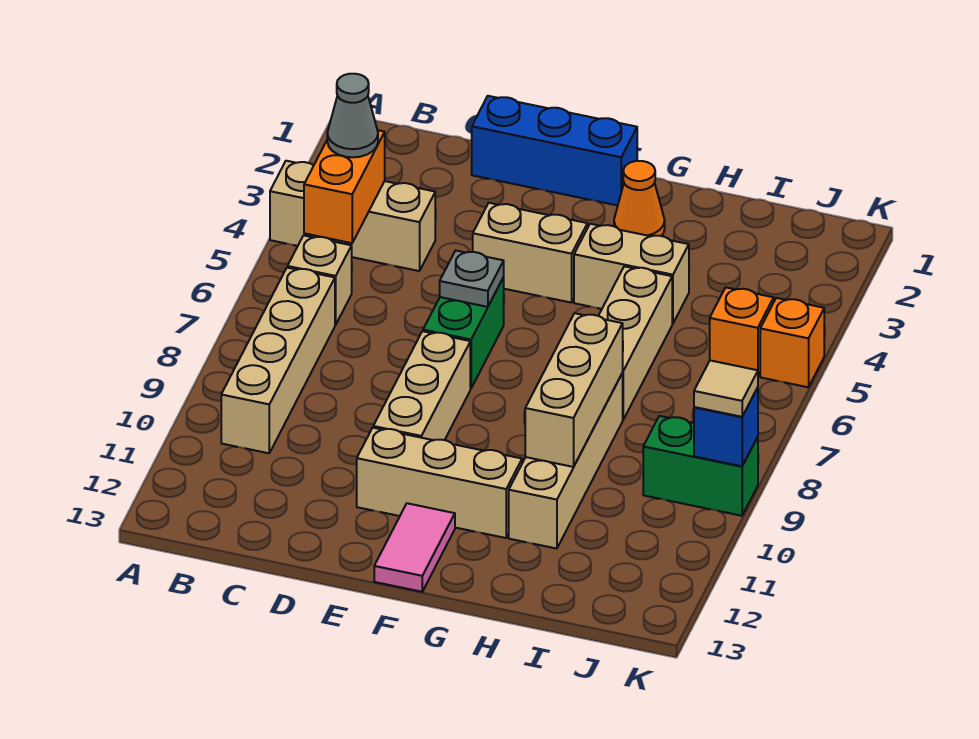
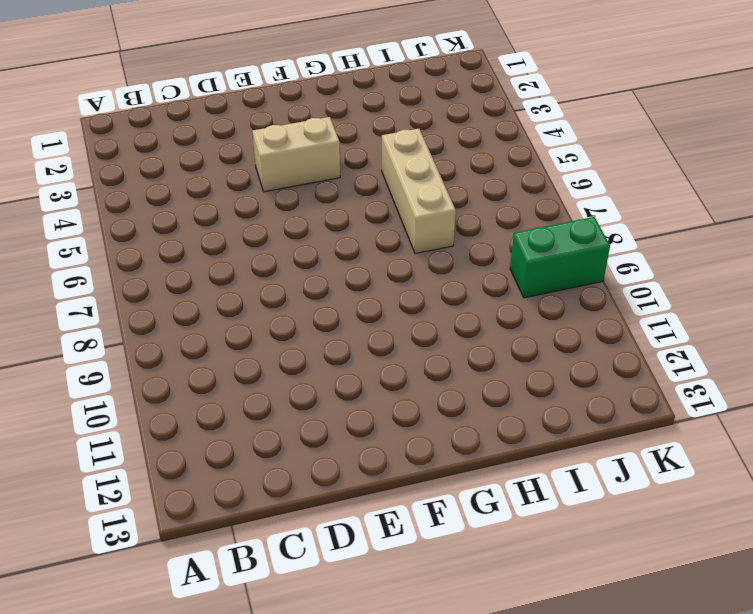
none -> tan 1x3 brick [270,161,435,271]
none -> tan 1x1 brick [288,235,352,325]
none -> tan 1x4 brick [221,268,335,453]

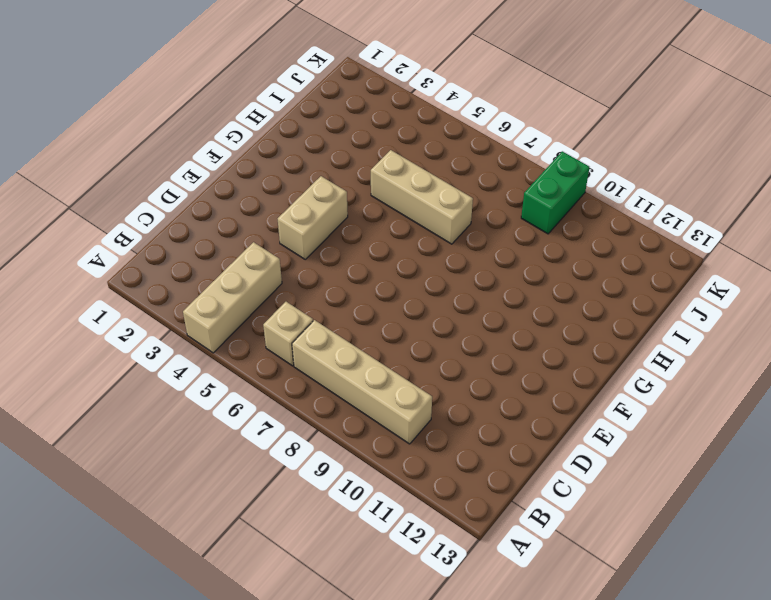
none -> blue 1x3 brick [472,96,637,206]
none -> green 1x2 brick [423,277,504,388]
none -> tan 1x3 brick [373,331,470,440]

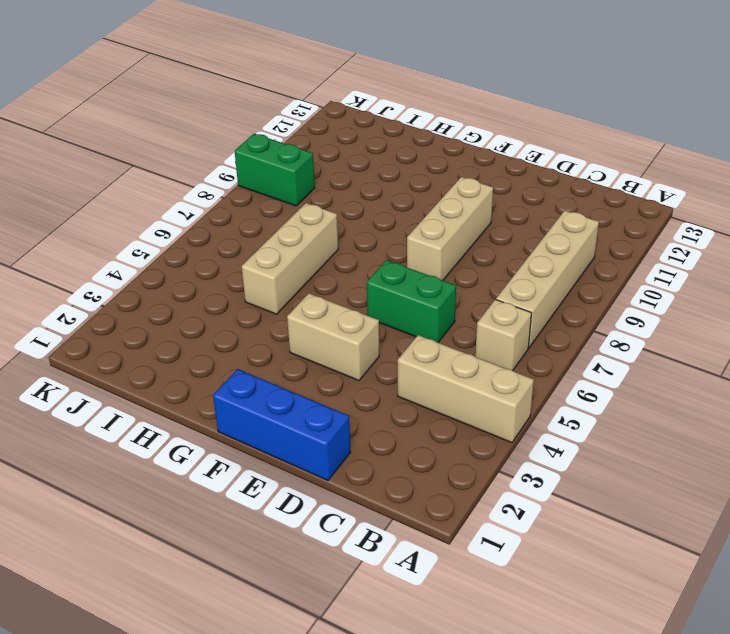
green 1x2 brick [367,260,456,342] -> green 1x2 brick turned to [423,277,504,388]
none -> tan 1x3 brick [357,428,522,538]
none -> pink 1x2 tile [374,503,455,592]
none -> orange 1x1 cone [614,161,665,236]

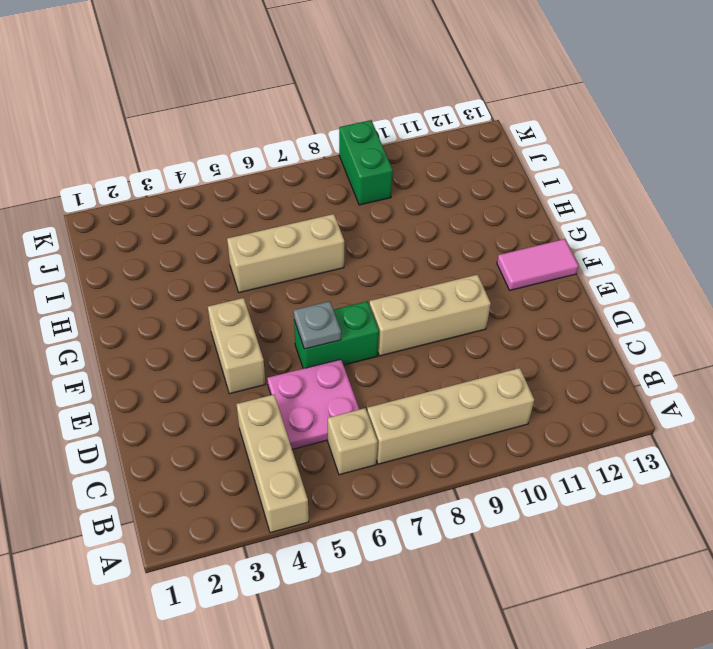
pink 2x2 plate [267,359,359,449] -> none
none -> blue 1x3 brick [472,96,637,206]
none -> tan 1x3 brick [357,428,522,538]
none -> orange 1x1 cone [614,161,665,236]

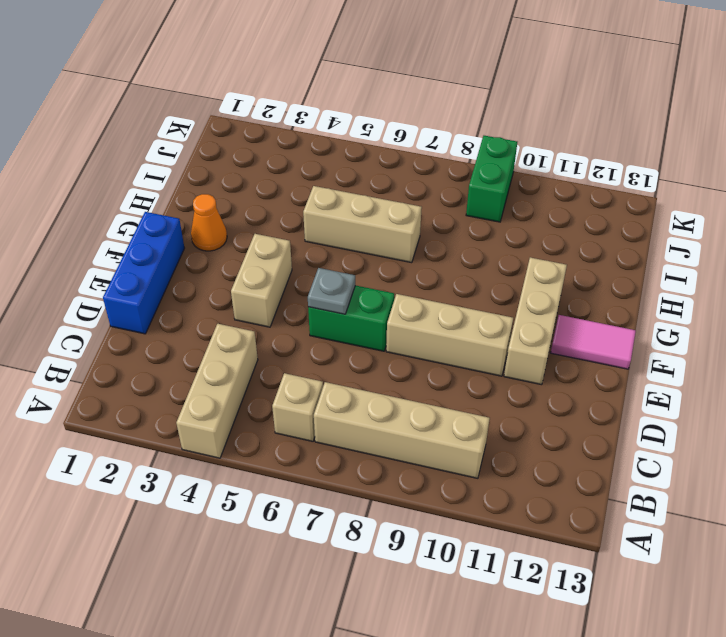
none -> tan 1x2 brick [574,224,689,324]
none -> tan 1x4 brick [509,373,623,549]
none -> orange 1x1 brick [710,287,774,376]

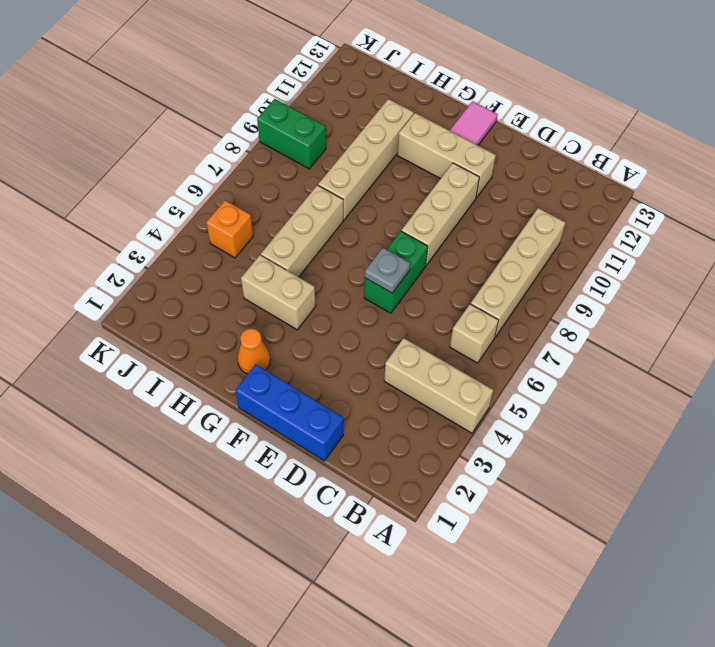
none -> tan 1x2 brick [473,203,587,303]
none -> orange 1x1 brick [760,298,824,387]
none -> orange 1x2 brick [304,130,385,243]

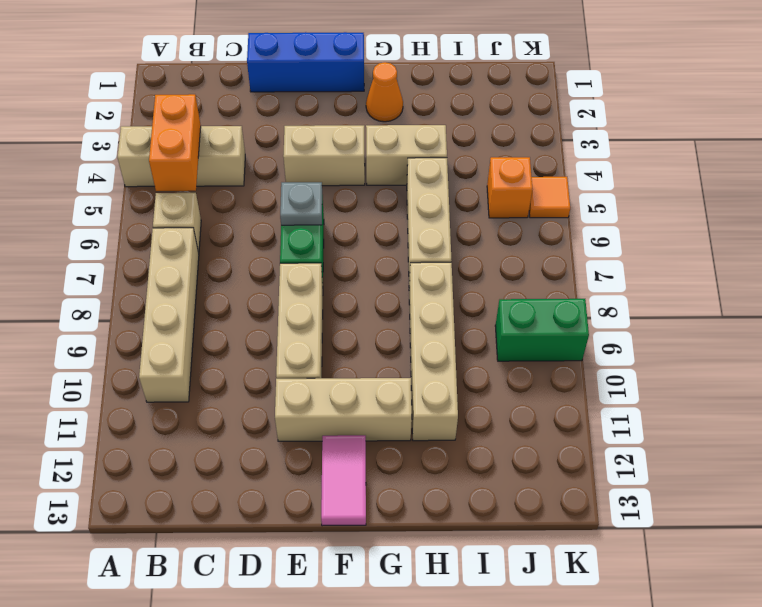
orange 1x1 tile [529,177,570,218] -> orange 1x1 brick [760,298,824,387]
none -> tan 1x3 brick [525,313,623,467]
none -> blue 1x1 brick [694,388,758,466]
none -> grey 1x1 cone [327,74,378,157]

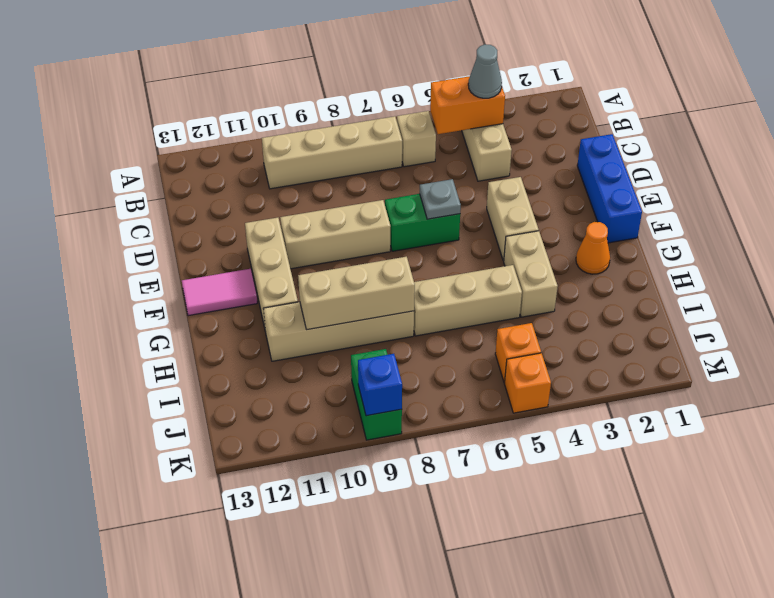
none -> tan 1x1 tile [694,360,758,417]

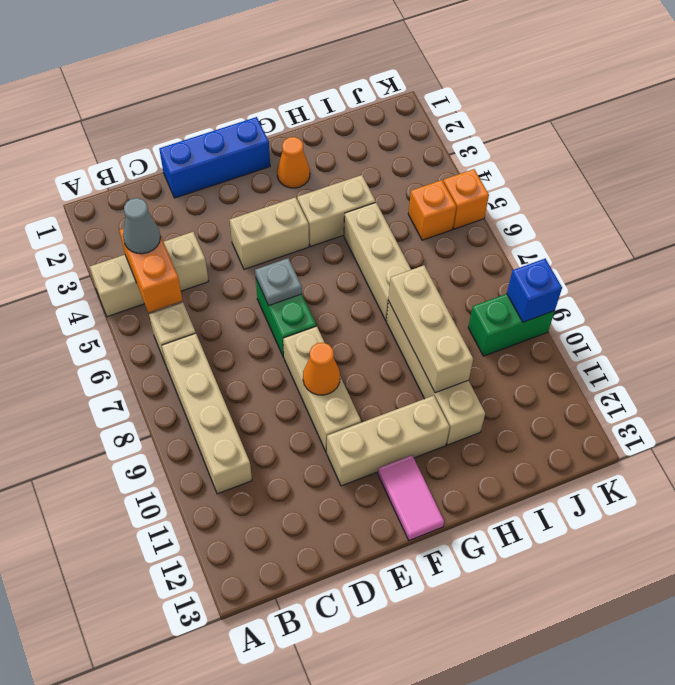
orange 1x1 cone [303,343,340,395] -> none
none -> tan 1x1 tile [694,360,758,417]

